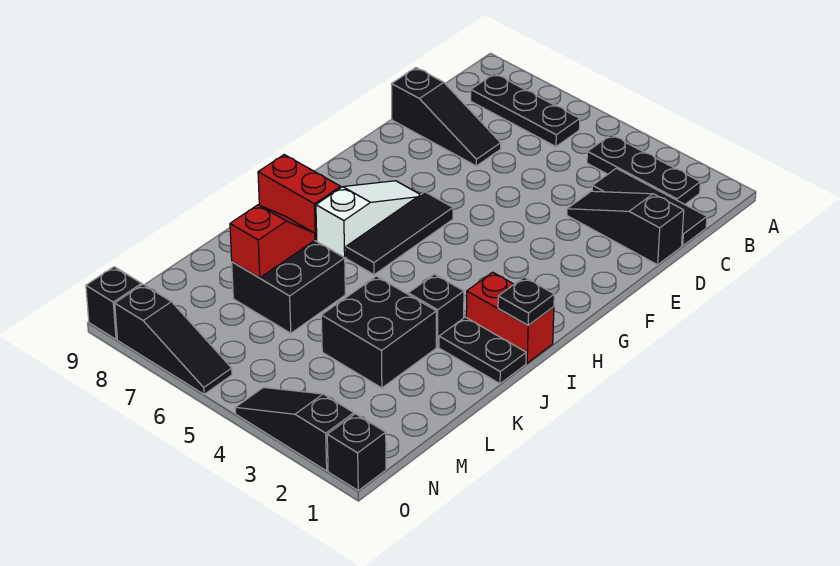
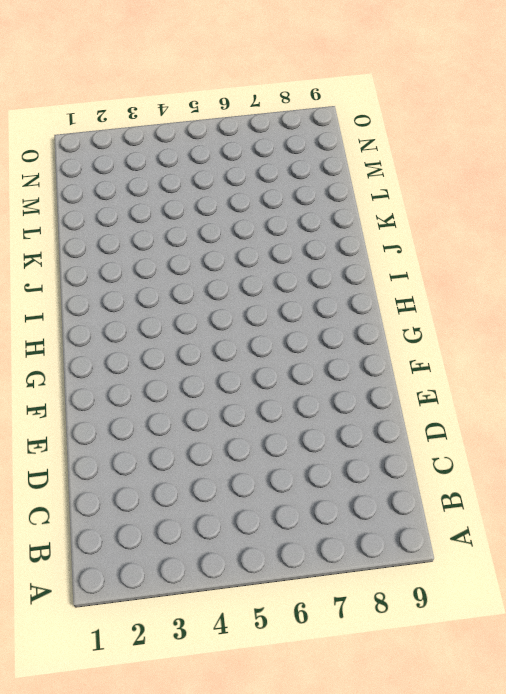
none -> black 1x3 plate [587,135,700,204]
none -> black 1x3 plate [471,74,580,147]
none -> black 1x3 tile [592,168,707,246]

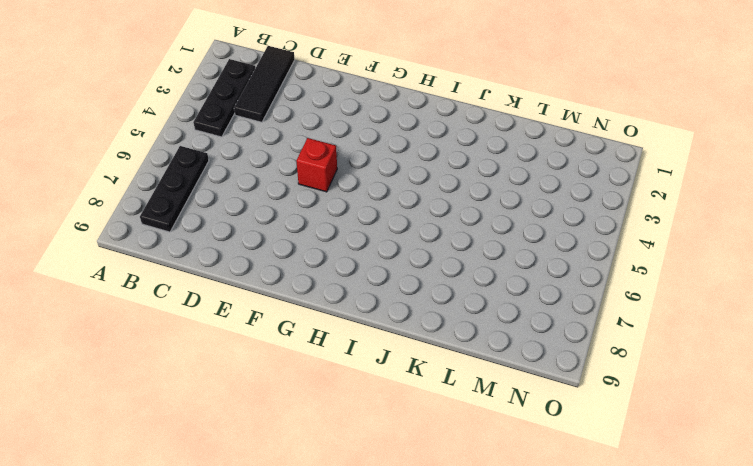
red 1x1 brick [296,138,337,192] -> none
none -> black 1x3 slope [567,191,684,265]
none -> black 1x3 slope [392,68,501,166]
none -> black 1x3 tile [346,192,453,275]

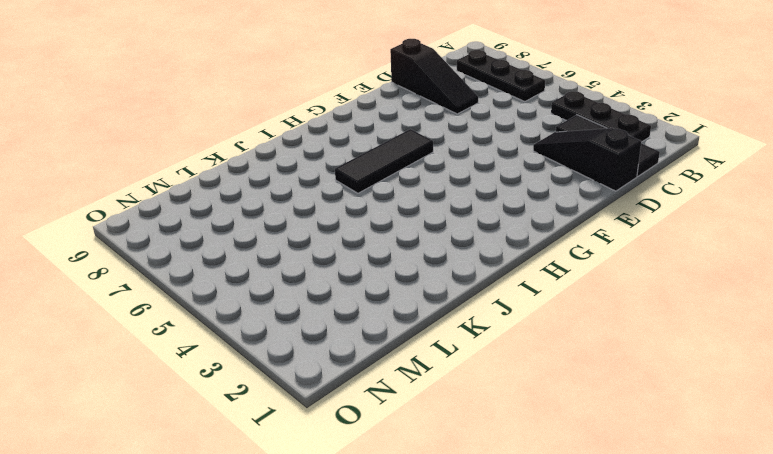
none -> white 1x3 slope [316,181,420,258]
none -> red 1x2 brick [466,272,554,363]
none -> red 1x2 brick [258,155,341,241]

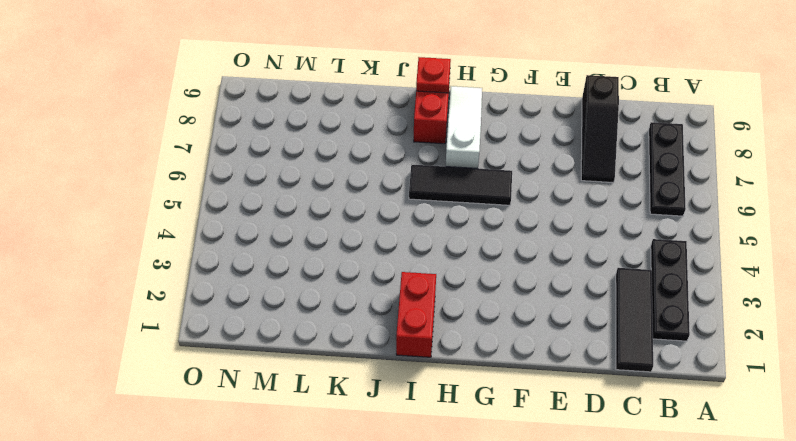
white 1x3 slope [445,86,482,169] -> white 1x3 slope turned to [316,181,420,258]
red 1x1 plate [416,57,451,93] -> none
none -> black 1x3 slope [567,191,684,265]
none -> black 1x2 plate [439,317,526,384]
none -> black 1x1 brick [408,274,464,347]

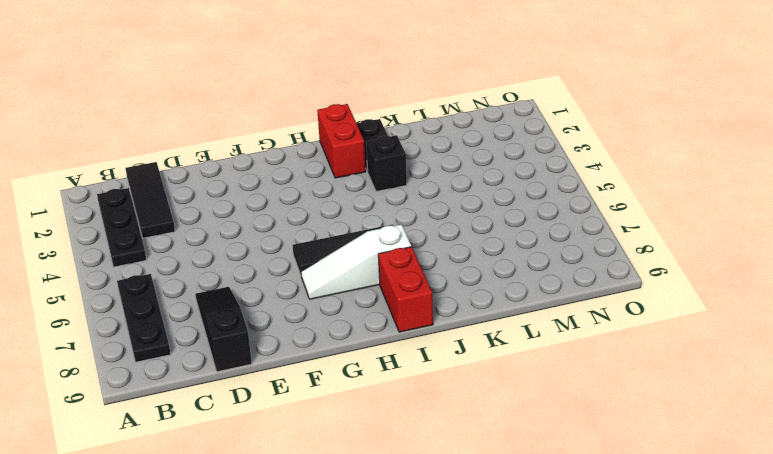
none -> black 1x3 slope [567,191,684,265]
none -> black 2x2 brick [321,276,436,388]
none -> black 2x2 brick [232,240,345,333]

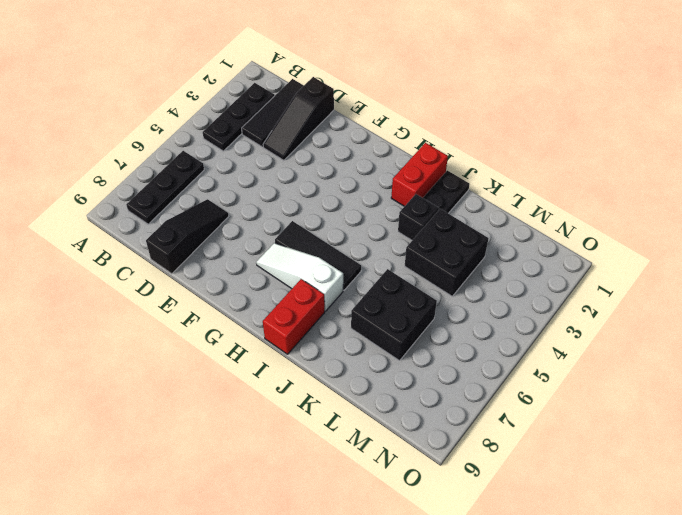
none -> black 1x1 brick [327,414,386,491]
none -> black 1x3 slope [235,387,354,471]
none -> black 1x3 slope [115,285,232,394]

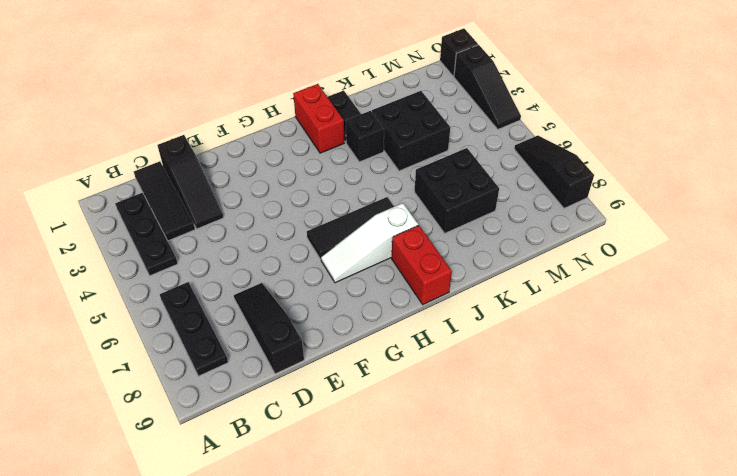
none -> black 1x1 brick [86,267,142,339]
none -> black 1x1 plate [498,277,554,325]
none -> red 1x2 slope [230,205,315,278]

